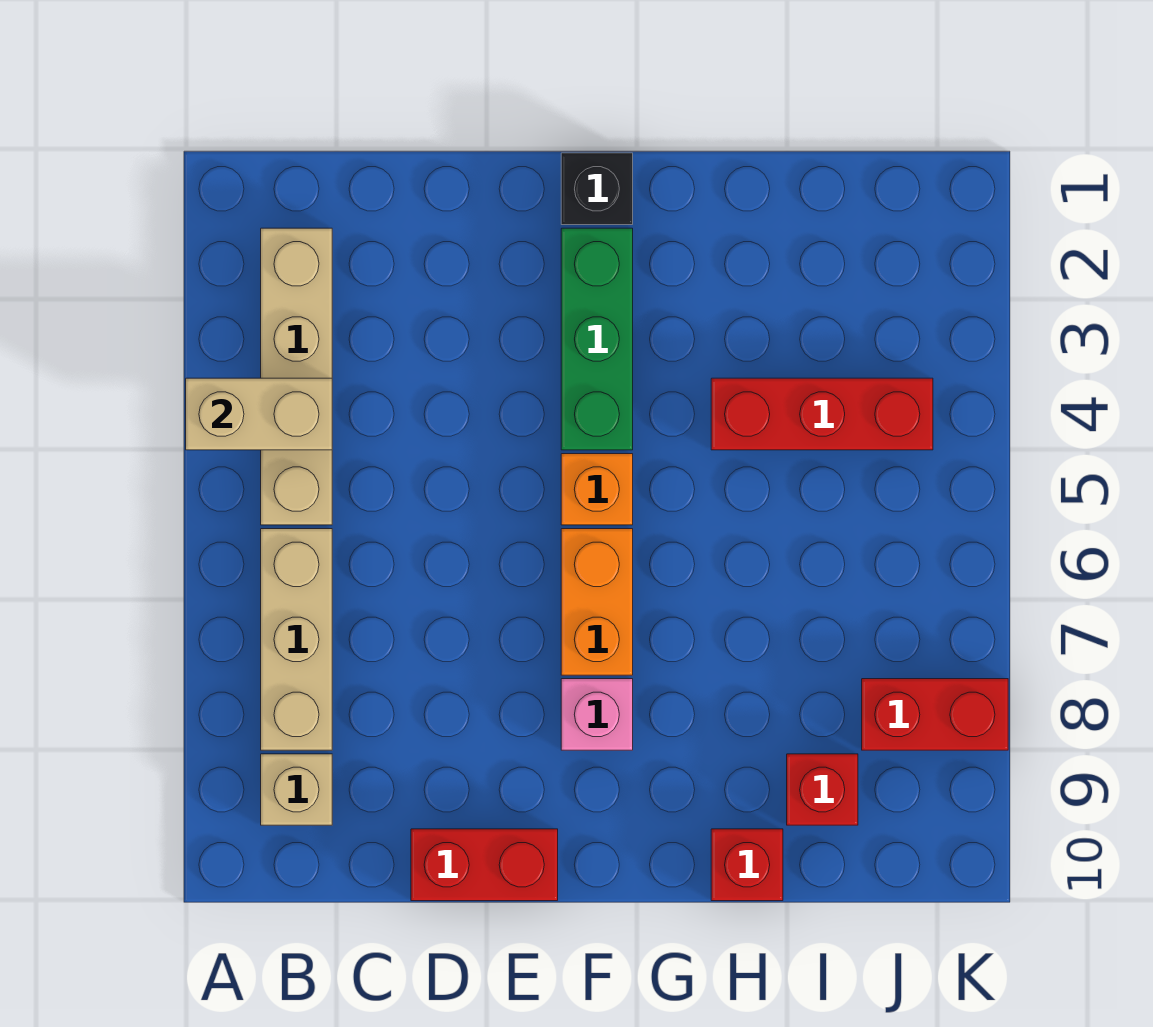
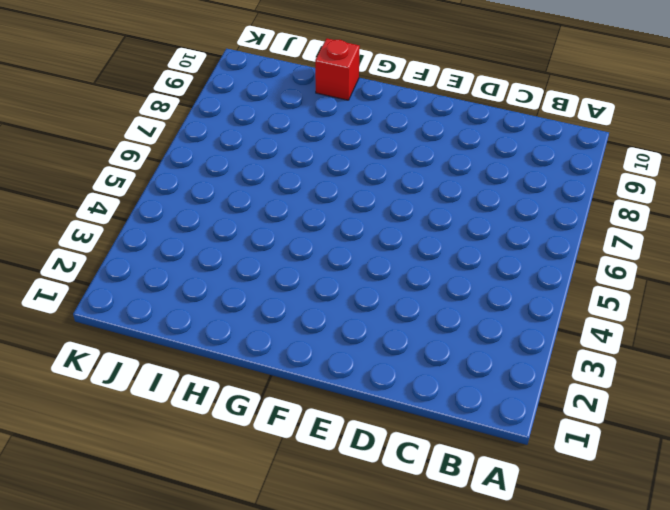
none -> tan 1x4 brick [261,228,332,525]
none -> tan 1x3 brick [261,529,332,750]
none -> tan 1x1 brick [261,754,332,825]

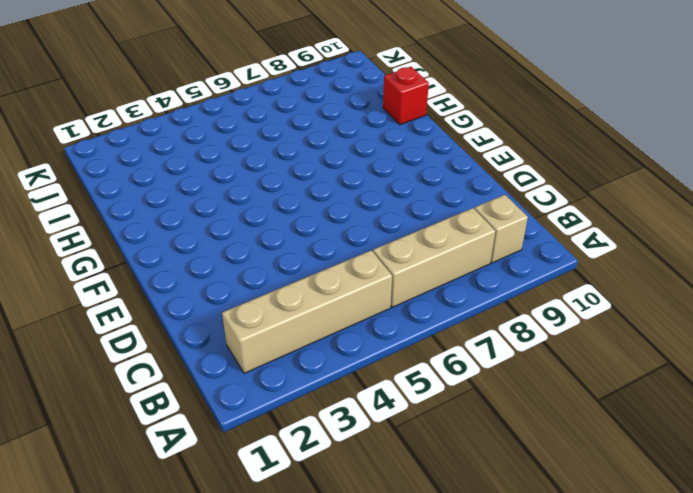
none -> red 1x2 brick [411,829,558,901]
none -> black 1x1 brick [561,153,633,225]
none -> green 1x3 brick [561,228,633,450]

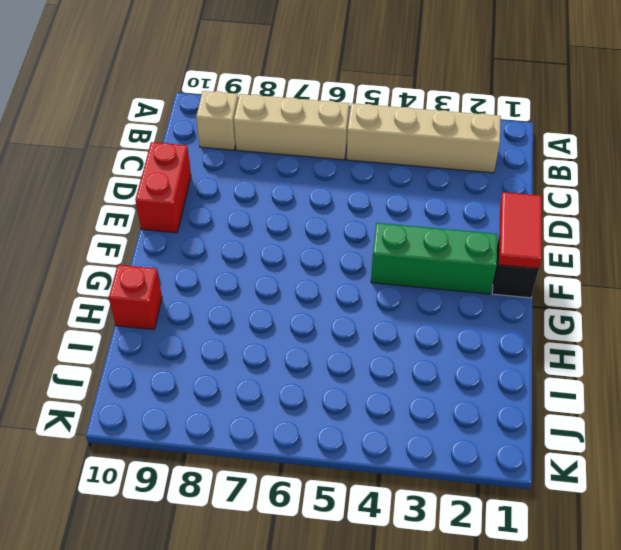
red 1x2 tile [499,192,542,269] -> none
none -> orange 1x1 brick [561,454,633,525]
none -> orange 1x2 brick [561,529,633,675]
none -> pink 1x1 brick [561,679,633,750]

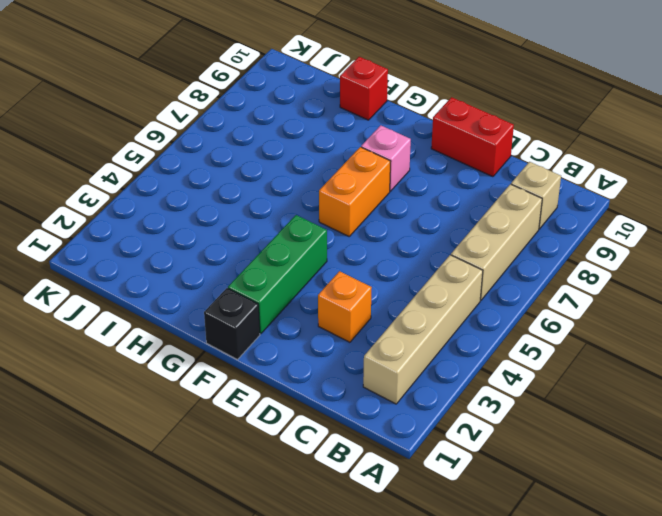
orange 1x1 brick [318,271,372,342] -> orange 1x1 brick moved to [561,454,633,525]
none -> red 1x3 brick [711,378,933,450]
none -> red 1x1 brick [787,754,858,825]
none -> red 1x2 brick [862,679,1008,750]

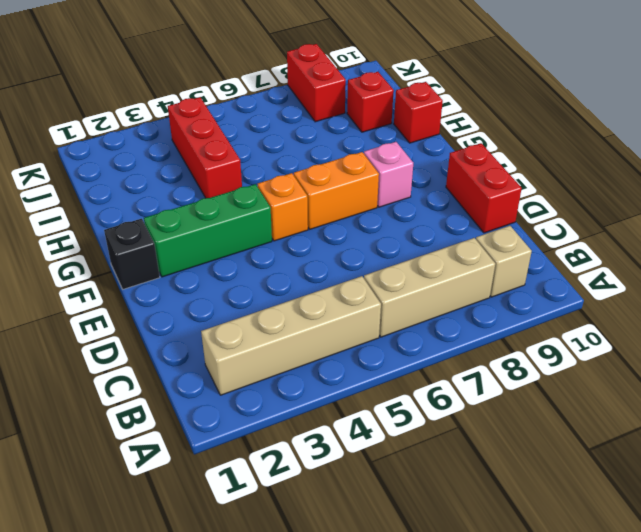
none -> tan 1x2 brick [186,378,332,450]

